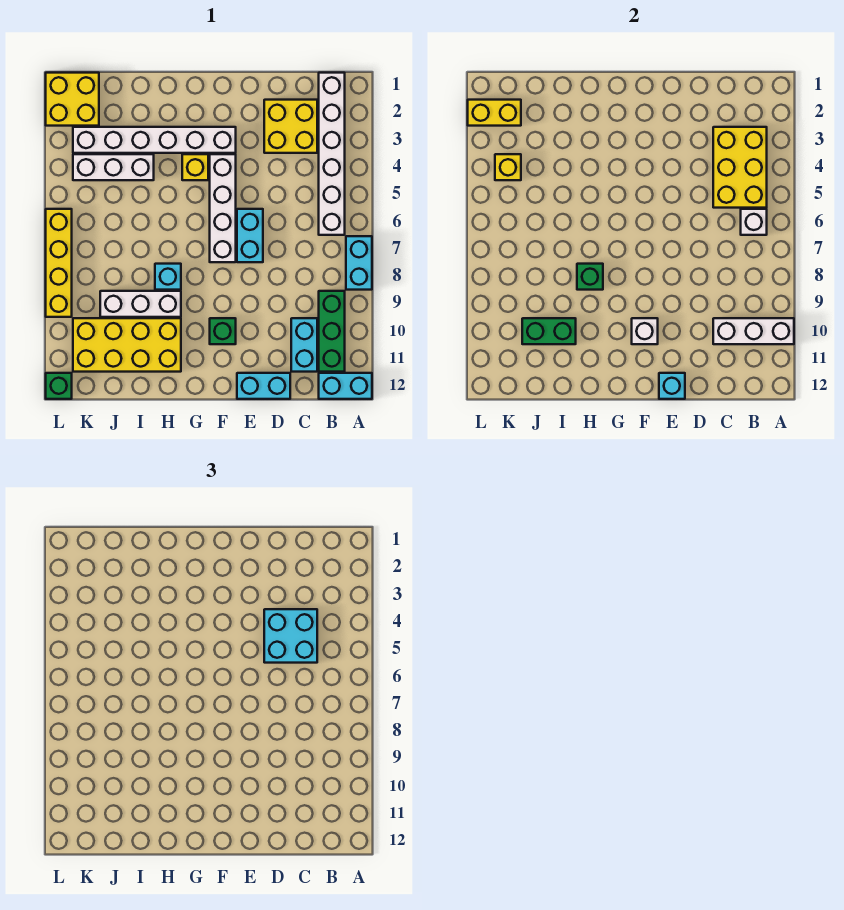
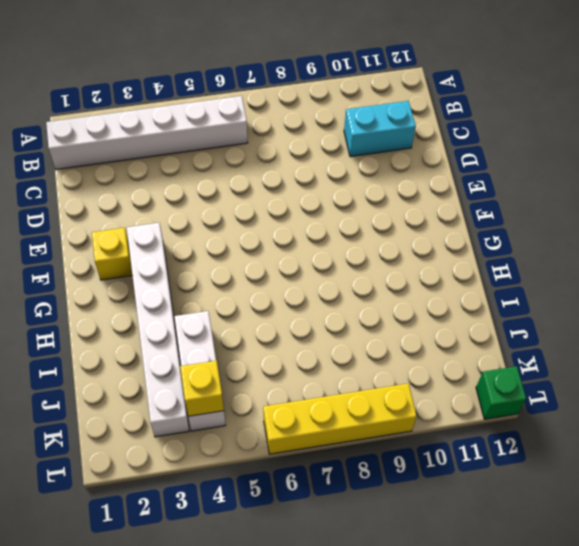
yellow 1x1 brick [92,228,132,280] -> yellow 1x1 brick moved to [182,154,208,180]
none -> cyan 1x2 brick [346,236,372,290]
none -> cyan 1x2 brick [319,373,372,399]
none -> green 1x3 brick [319,291,345,372]

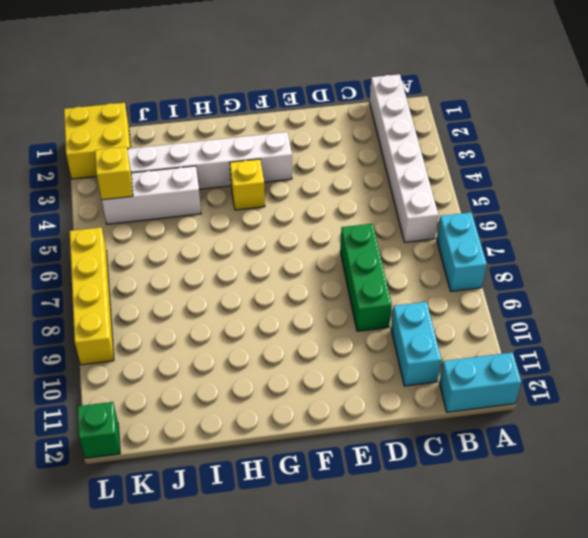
green 1x3 brick [340,224,392,331] -> green 1x3 brick moved to [319,291,345,372]
none -> yellow 2x2 brick [264,100,317,153]
none -> cyan 1x2 brick [237,373,290,399]
none -> cyan 1x2 brick [237,209,263,262]

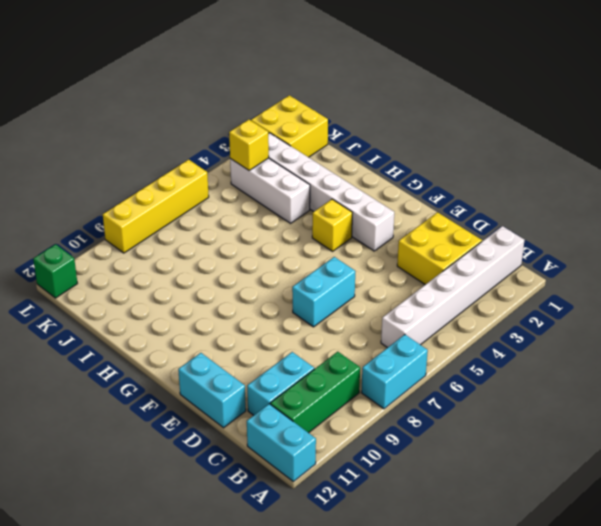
none -> white 1x4 brick [210,154,236,262]
none -> green 1x1 brick [210,318,236,344]
none -> cyan 1x1 brick [155,264,181,290]

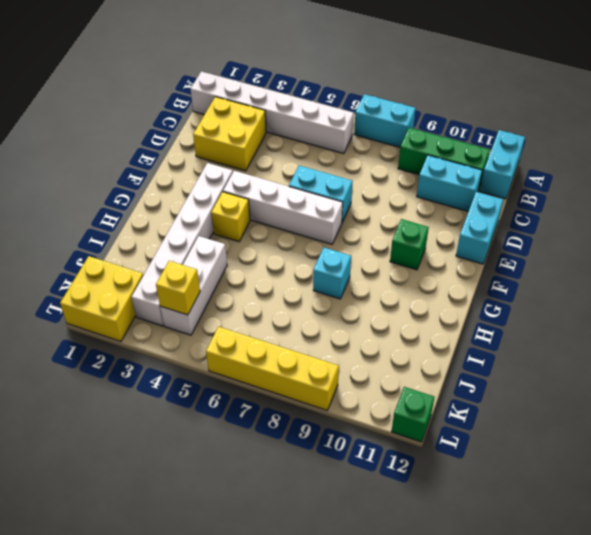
none -> white 1x3 brick [100,291,181,317]
none -> yellow 2x4 brick [73,318,181,372]
none -> white 1x3 brick [713,318,794,344]

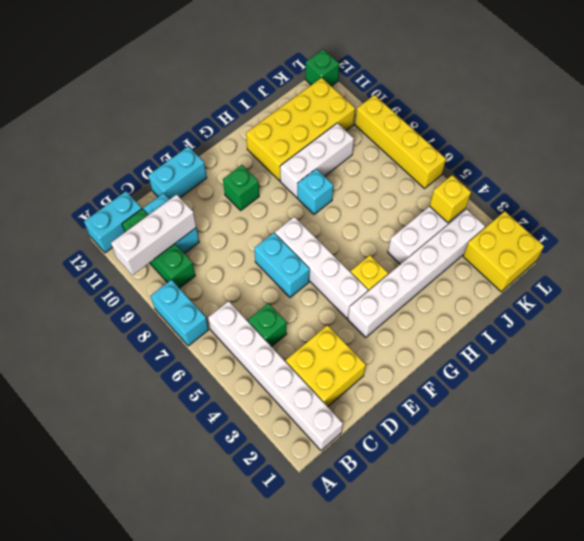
green 1x1 brick [248,303,287,347] -> green 1x1 brick moved to [577,264,603,290]
none -> yellow 2x3 brick [713,127,767,208]
none -> white 1x1 brick [741,209,767,235]
none -> cyan 1x1 brick [659,373,685,399]

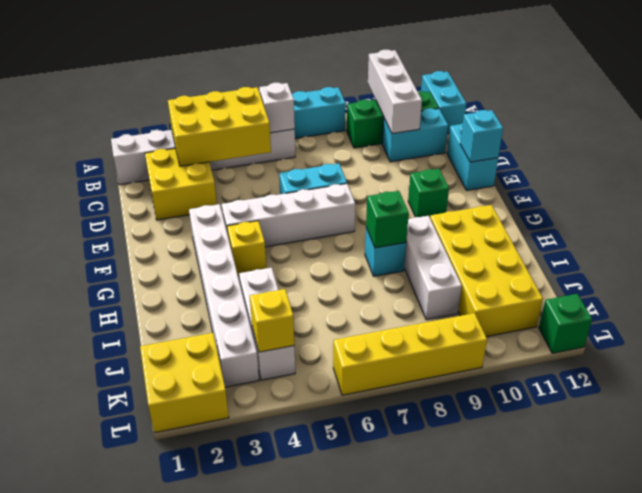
none -> white 1x1 brick [632,318,658,344]
none -> green 1x2 brick [522,318,576,344]
none -> yellow 1x2 brick [468,100,521,126]

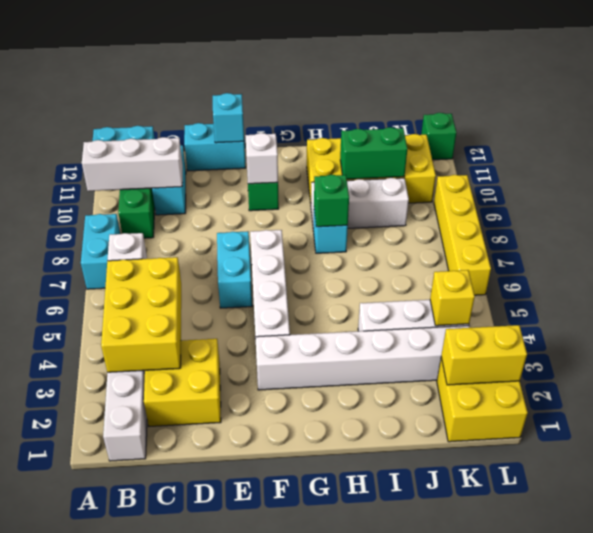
none -> yellow 1x1 brick [182,154,208,180]
none -> cyan 2x2 brick [264,609,317,663]

